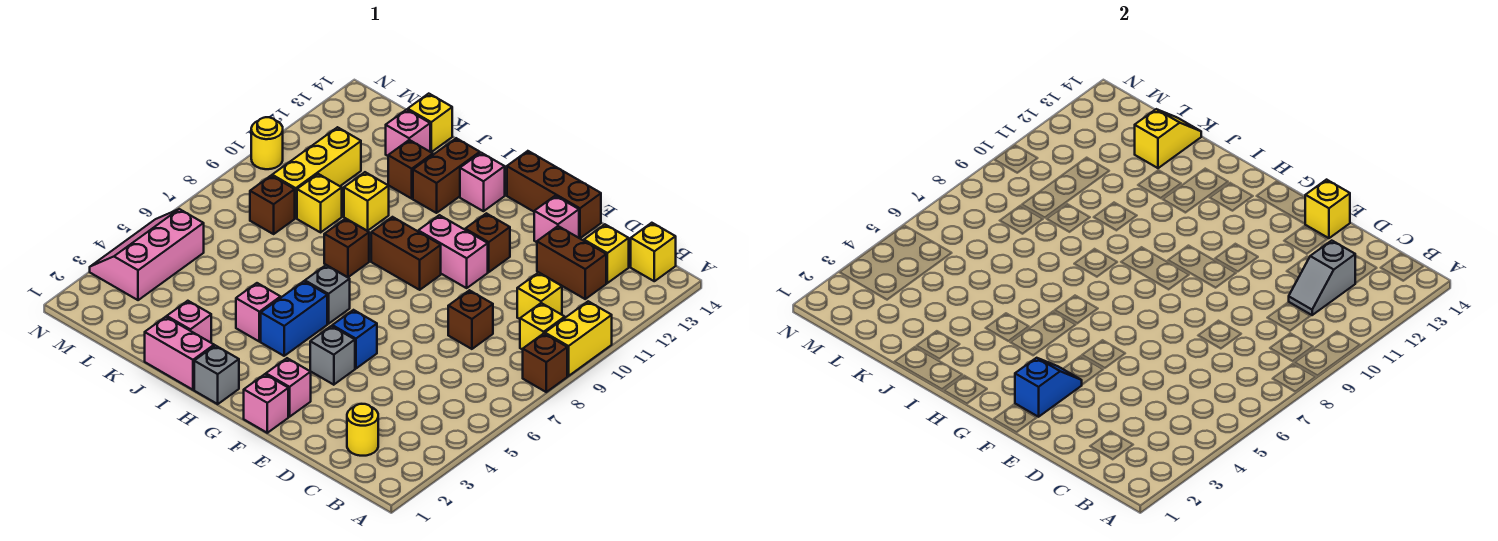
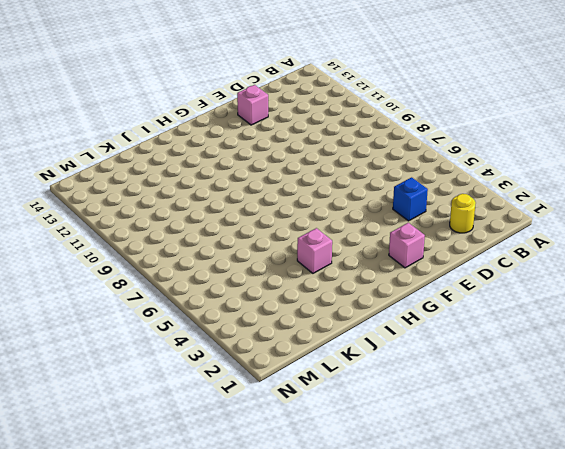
blue 1x1 brick [393,177,428,221] -> blue 1x1 brick moved to [332,310,377,369]
none -> brown 1x1 brick [523,334,567,392]
none -> yellow 1x2 brick [545,301,612,376]
none -> yellow 1x1 brick [520,303,565,350]
none -> yellow 1x1 brick [631,223,676,281]

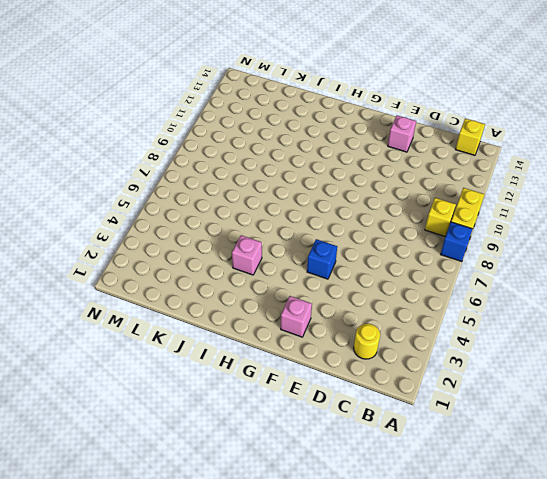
blue 1x1 brick [441,222,473,262] -> brown 1x1 brick [523,334,567,392]
none -> yellow 1x1 brick [517,272,562,319]
none -> brown 1x2 brick [537,226,606,299]
none -> yellow 1x1 brick [584,224,629,283]
none -> brown 1x1 brick [448,290,493,349]

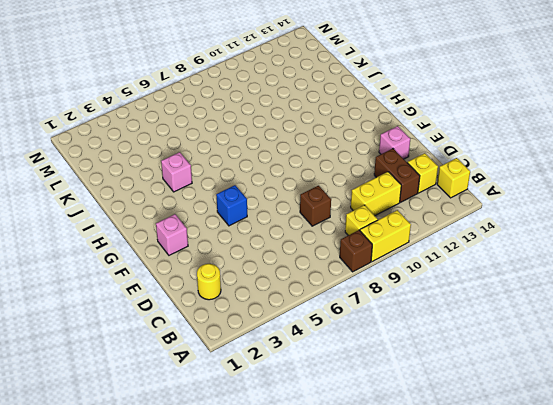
yellow 1x2 brick [351,172,401,216] -> yellow 1x1 brick [517,272,562,319]
none -> brown 1x3 brick [507,151,601,238]
none -> pink 1x1 brick [244,374,288,433]
none -> grey 1x1 brick [310,326,355,385]
none -> pink 1x2 brick [418,215,488,288]

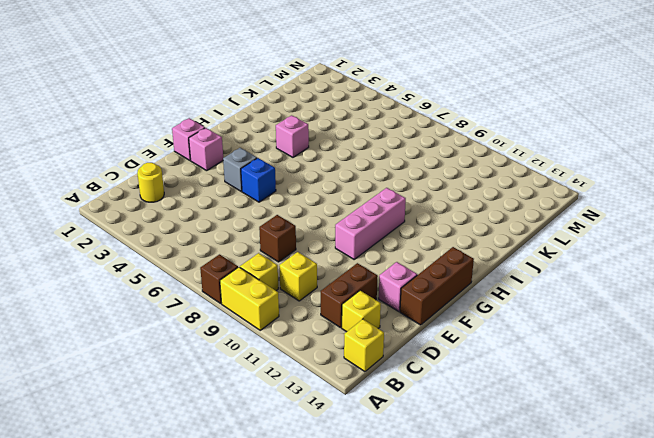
pink 1x3 brick [335,188,406,259] -> pink 1x2 brick [418,215,488,288]
none -> brown 1x1 brick [465,213,510,272]
none -> brown 1x2 brick [371,217,441,290]
none -> grey 1x1 brick [194,345,239,404]
none -> blue 1x2 brick [261,281,327,356]

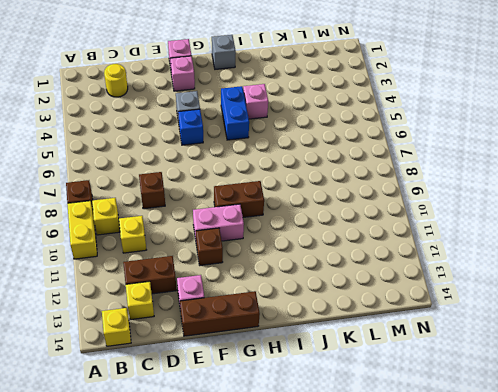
none -> grey 1x1 brick [305,265,350,324]
none -> pink 1x1 brick [460,153,505,211]
none -> pink 1x2 brick [145,317,214,390]
none -> brown 1x1 brick [324,218,369,277]

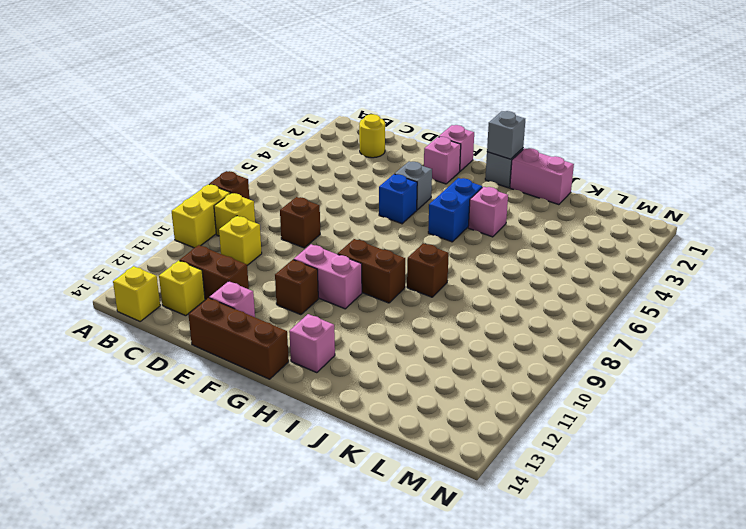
grey 1x1 brick [487,111,525,159] -> grey 1x1 brick moved to [305,265,350,324]
none -> brown 1x2 brick [413,138,480,213]
none -> pink 1x1 brick [167,301,211,343]
none -> yellow 1x1 brick [344,172,389,231]
none -> brown 1x1 brick [388,140,433,199]

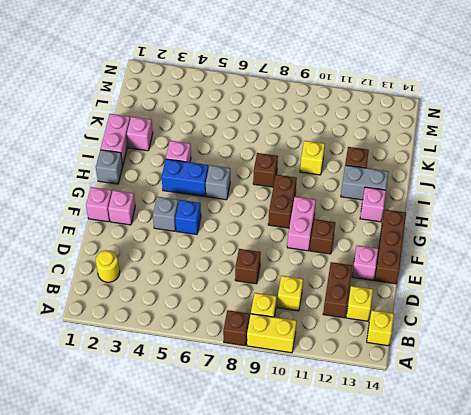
grey 1x2 brick [341,165,388,200] -> brown 1x2 brick [413,138,480,213]
none -> yellow 1x1 brick [297,174,342,232]
none -> pink 1x1 brick [386,110,430,156]
none -> yellow 1x1 brick [408,94,452,152]
none -> brown 1x1 brick [250,176,295,234]

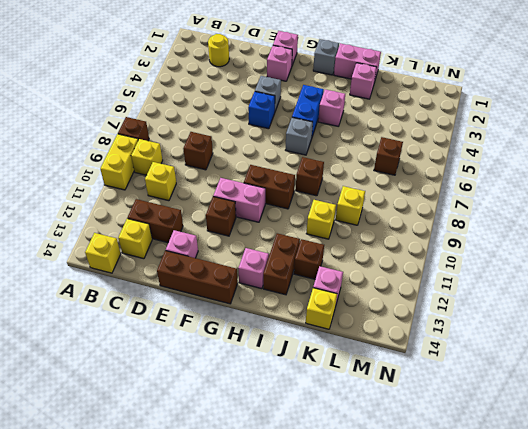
brown 1x1 brick [374,137,403,175] -> brown 1x1 brick moved to [250,176,295,234]
none -> yellow 1x3 brick [272,127,361,218]
none -> pink 2x3 slope [90,209,204,300]
none -> yellow 1x1 round brick [251,117,283,169]
none -> grey 1x2 slope [1289,241,1355,315]

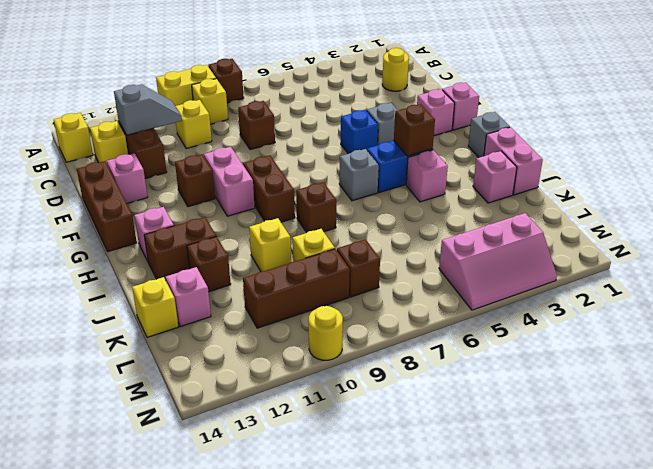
brown 1x1 brick [394,104,435,156] -> none
brown 1x3 brick [243,249,350,328] -> yellow 1x3 brick [272,127,361,218]
none -> yellow 1x1 brick [1305,180,1350,238]
none -> blue 1x2 slope [1015,358,1082,417]
none -> yellow 1x2 slope [1135,109,1201,168]

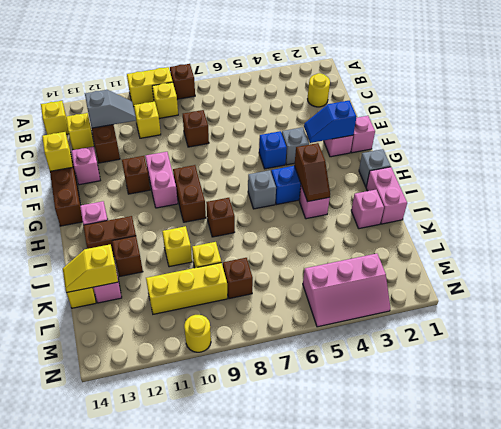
brown 1x2 slope [294,143,330,202] -> none

